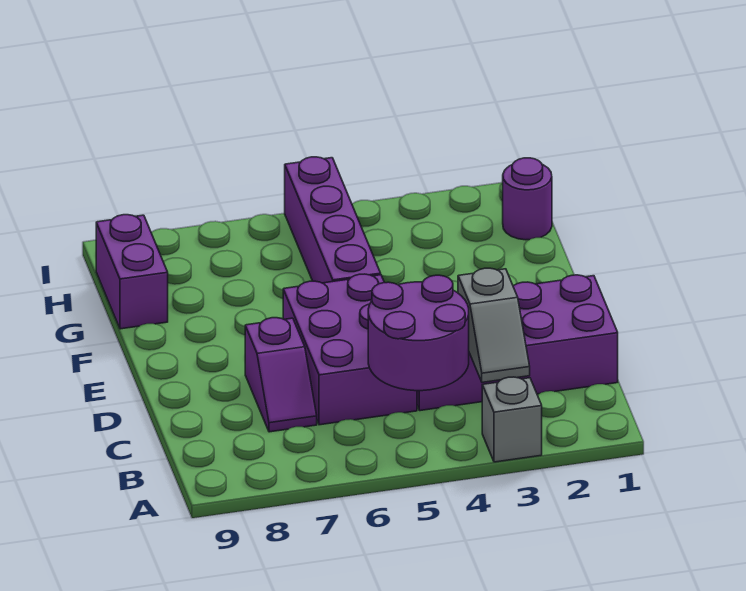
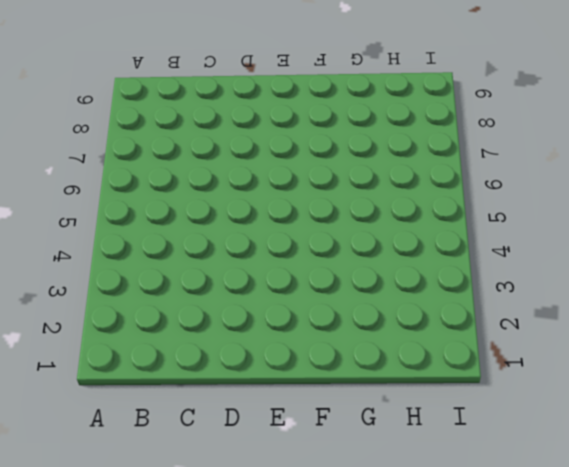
none -> grey 1x1 brick [482,377,542,462]
none -> purple 2x4 brick [417,275,618,411]

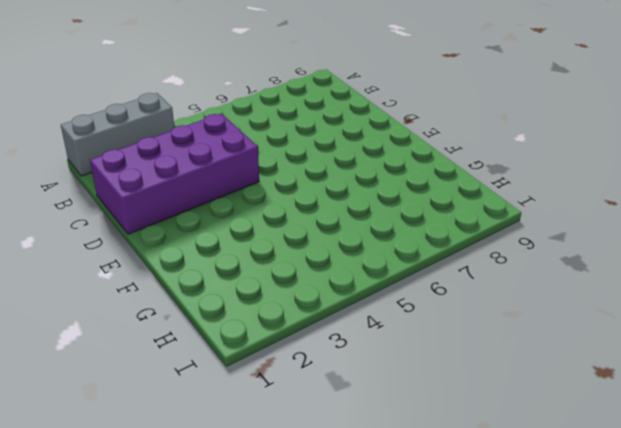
grey 1x3 brick [61,93,174,176] -> grey 1x1 brick [482,377,542,462]
none -> purple 2x3 brick [283,274,417,425]
none -> purple 1x2 slope [245,318,317,432]

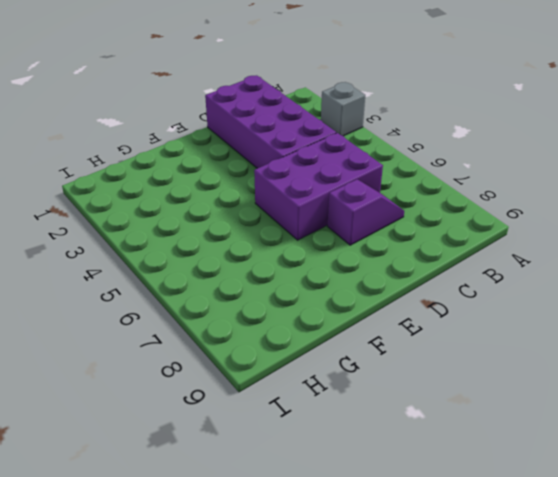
none -> purple 1x4 brick [285,157,381,283]
none -> purple 1x2 brick [96,215,168,329]

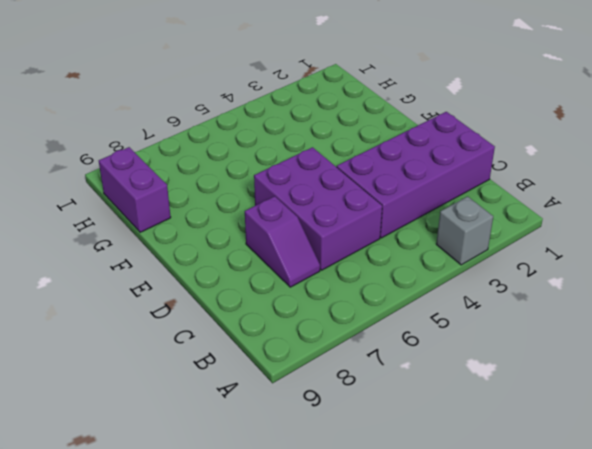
none -> purple 1x4 brick [285,157,381,283]
none -> purple 1x1 round brick [503,158,552,240]

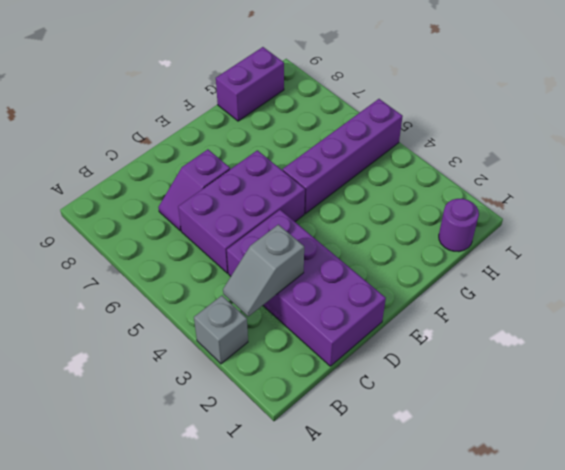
none -> purple 2x2 round brick [368,275,469,391]

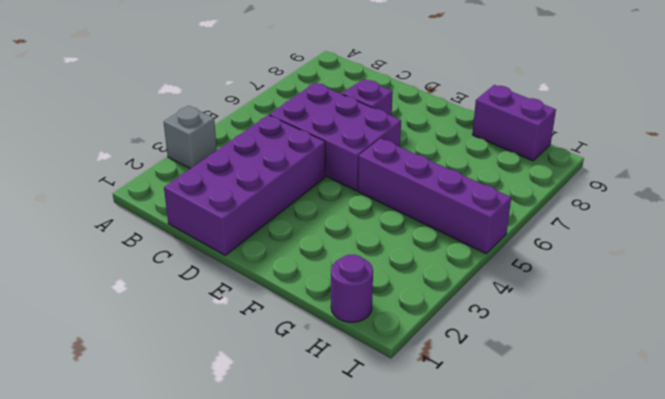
none -> grey 1x2 slope [458,268,530,382]
none -> purple 2x2 round brick [368,275,469,391]

